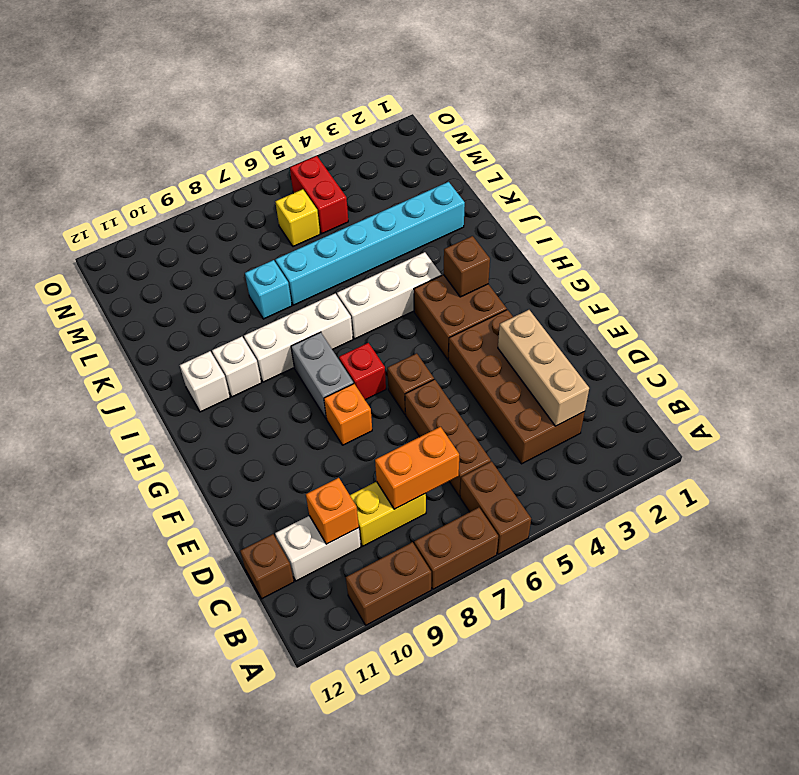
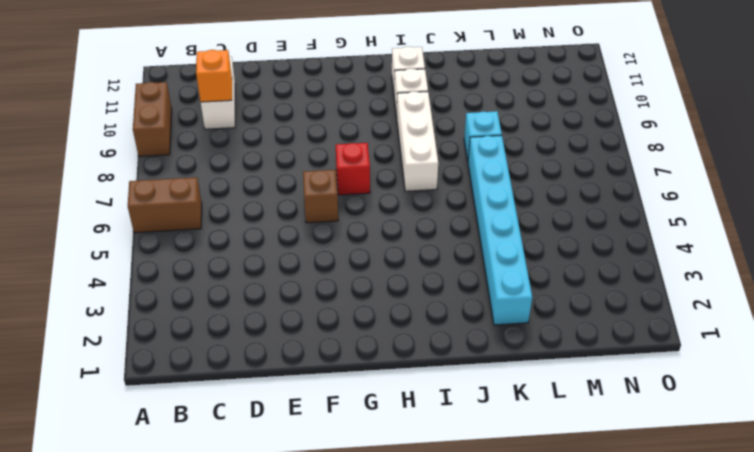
none -> brown 1x2 brick [414,508,498,589]
none -> brown 2x4 brick [448,310,585,464]
none -> brown 1x3 brick [405,379,491,496]

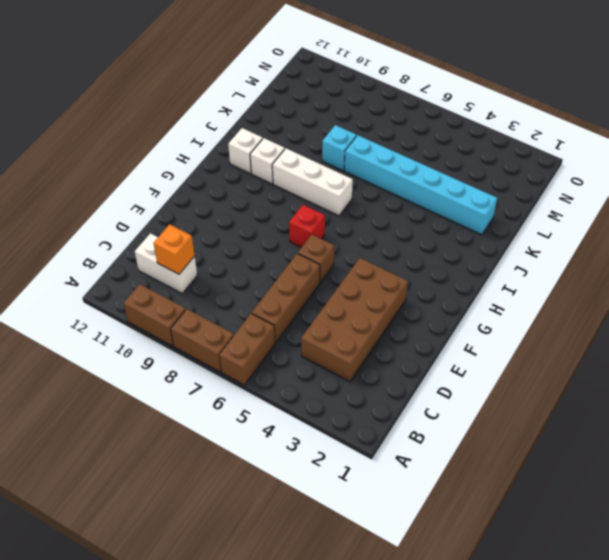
none -> yellow 1x2 brick [350,482,426,546]
none -> brown 1x1 brick [240,534,294,599]
none -> orange 1x1 brick [324,384,372,445]

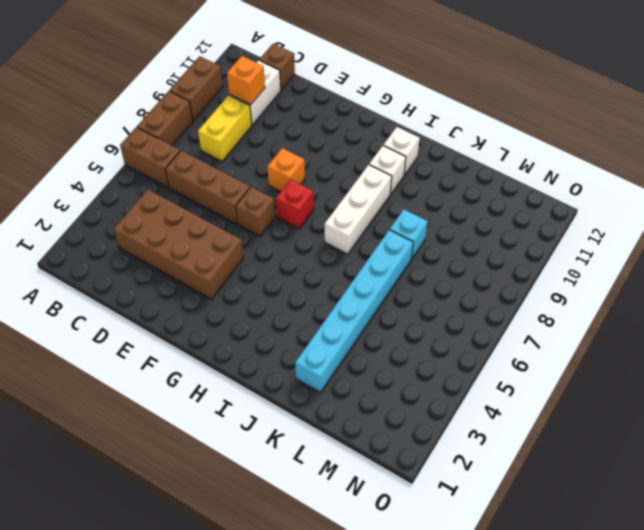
none -> brown 2x2 brick [414,275,507,359]
none -> grey 1x2 brick [291,332,354,418]
none -> white 1x3 brick [337,252,441,339]

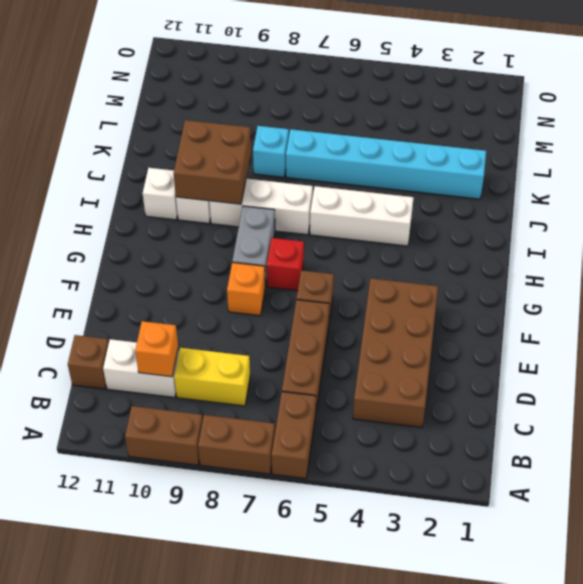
brown 2x2 brick [174,120,251,204] -> brown 2x2 brick moved to [414,275,507,359]
none -> red 1x2 brick [290,156,348,234]
none -> yellow 1x1 brick [275,189,320,247]
none -> tan 1x3 brick [498,310,589,426]

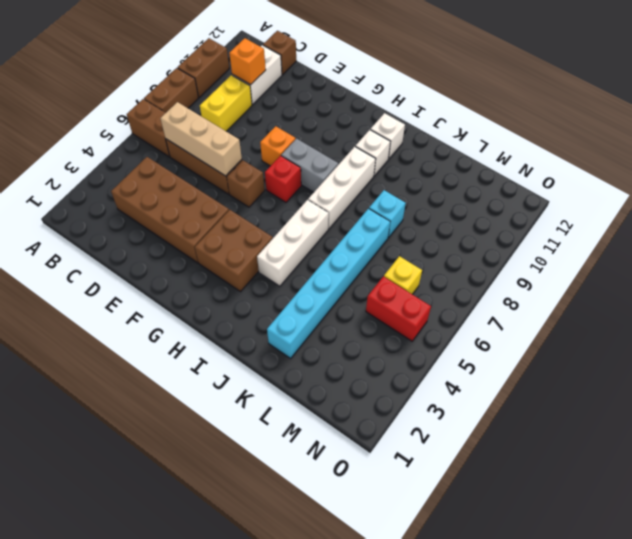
tan 1x3 brick [160,102,242,176] -> tan 1x3 brick moved to [498,310,589,426]
none -> orange 1x2 brick [375,427,459,509]
none -> brown 1x1 brick [444,236,490,297]

